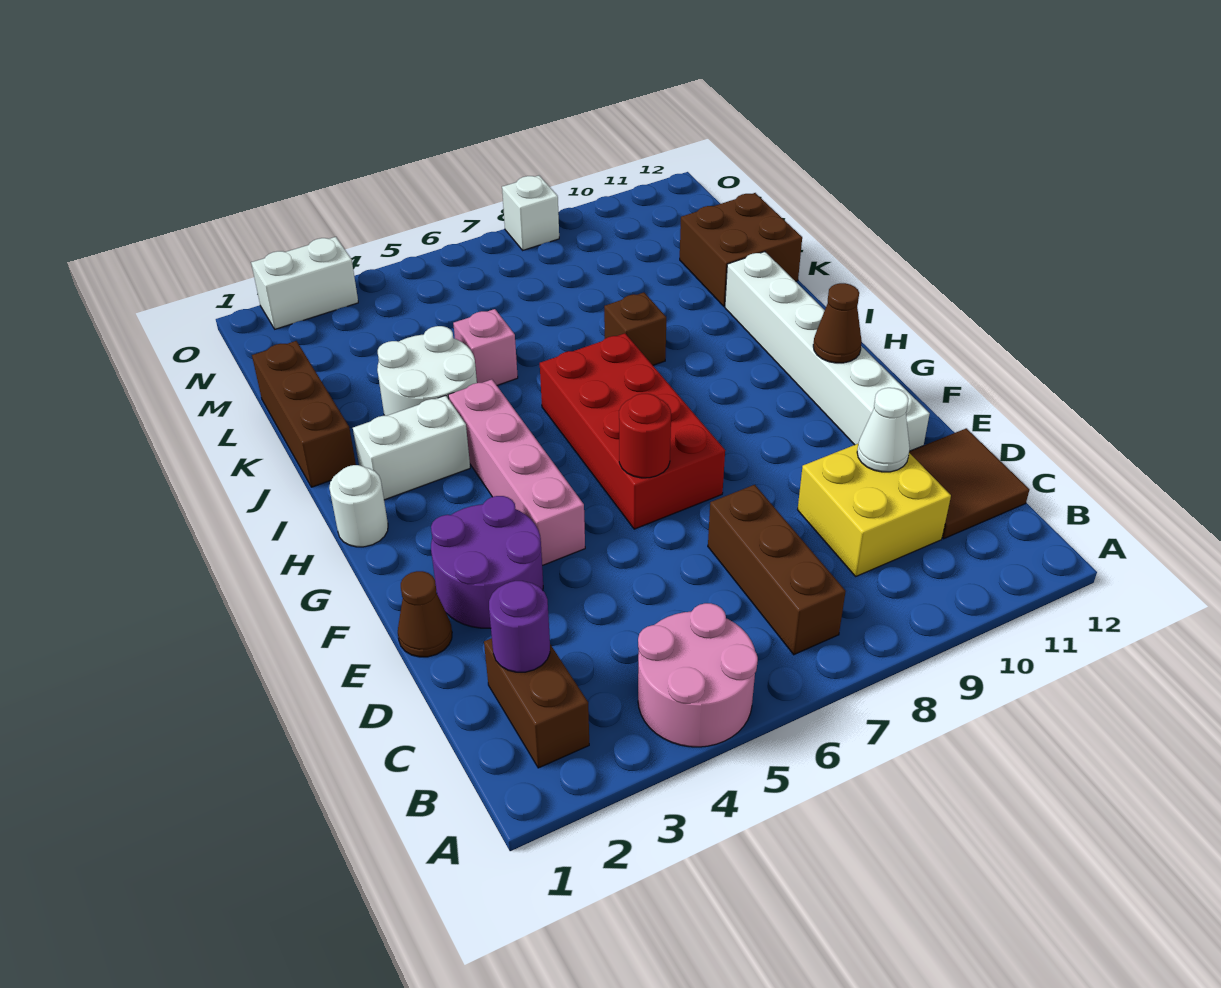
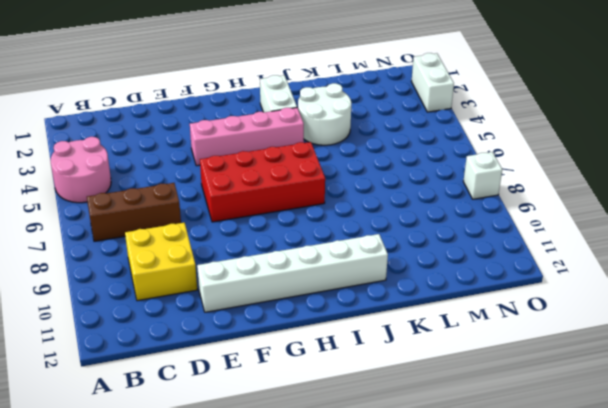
none -> brown 1x2 brick [484,638,589,768]
none -> brown 2x2 tile [909,428,1029,539]
none -> brown 1x1 cone [398,571,452,657]

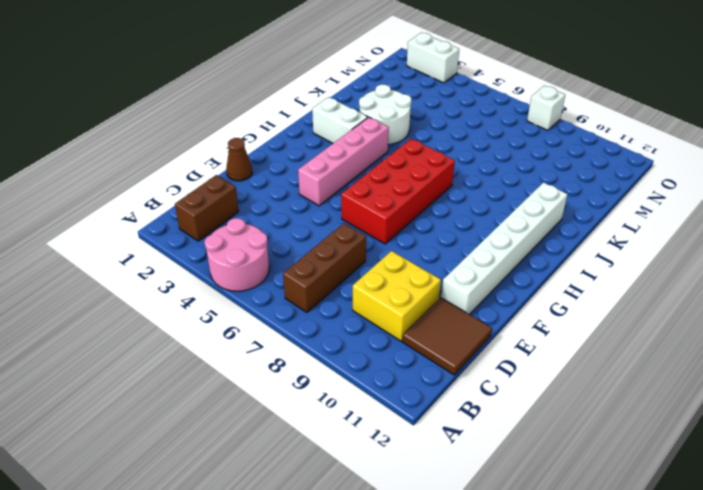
none -> purple 2x2 round brick [431,496,543,628]
none -> white 1x1 round brick [329,465,388,547]
none -> brown 1x3 brick [252,341,356,487]

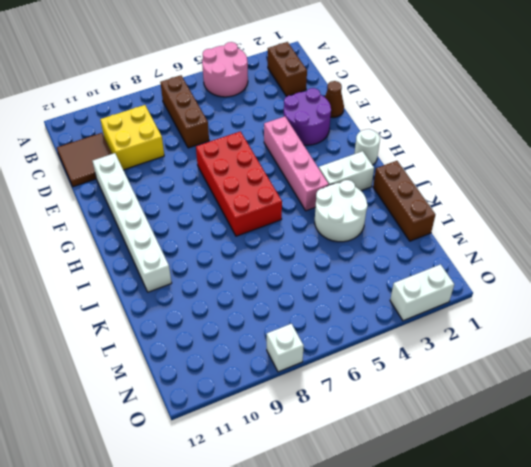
none -> brown 1x1 brick [604,292,666,365]
none -> pink 1x1 brick [453,309,518,385]
none -> brown 2x2 brick [680,193,802,306]

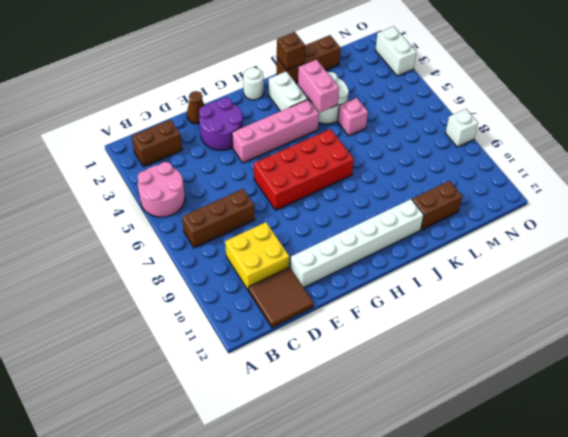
brown 1x1 brick [277,32,305,70] -> brown 1x1 brick moved to [604,292,666,365]
pink 1x2 brick [298,60,339,112] -> none
brown 1x2 brick [412,181,462,230] -> brown 2x2 brick [680,193,802,306]
none -> purple 1x1 round brick [489,581,550,672]
none -> white 1x1 cone [857,388,910,472]
none -> red 1x1 round brick [619,394,671,478]

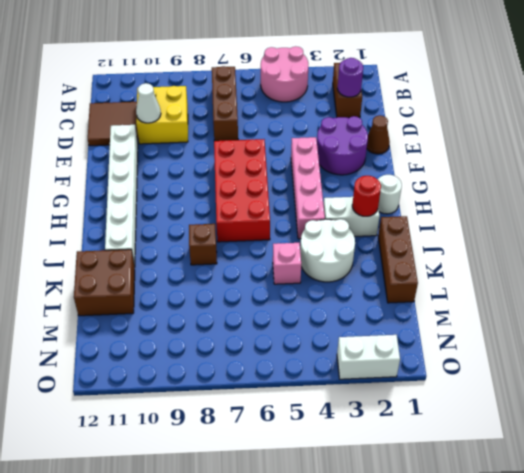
red 1x1 round brick [352,176,381,216] -> red 1x1 round brick moved to [619,394,671,478]
none -> white 1x1 brick [502,176,559,250]
none -> brown 1x1 cone [813,283,862,363]

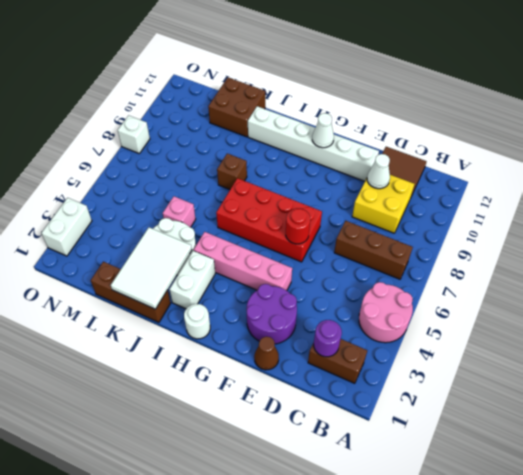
white 1x1 cone [312,113,334,148] -> brown 1x1 cone [813,283,862,363]
white 2x3 tile [111,227,192,309] -> none

